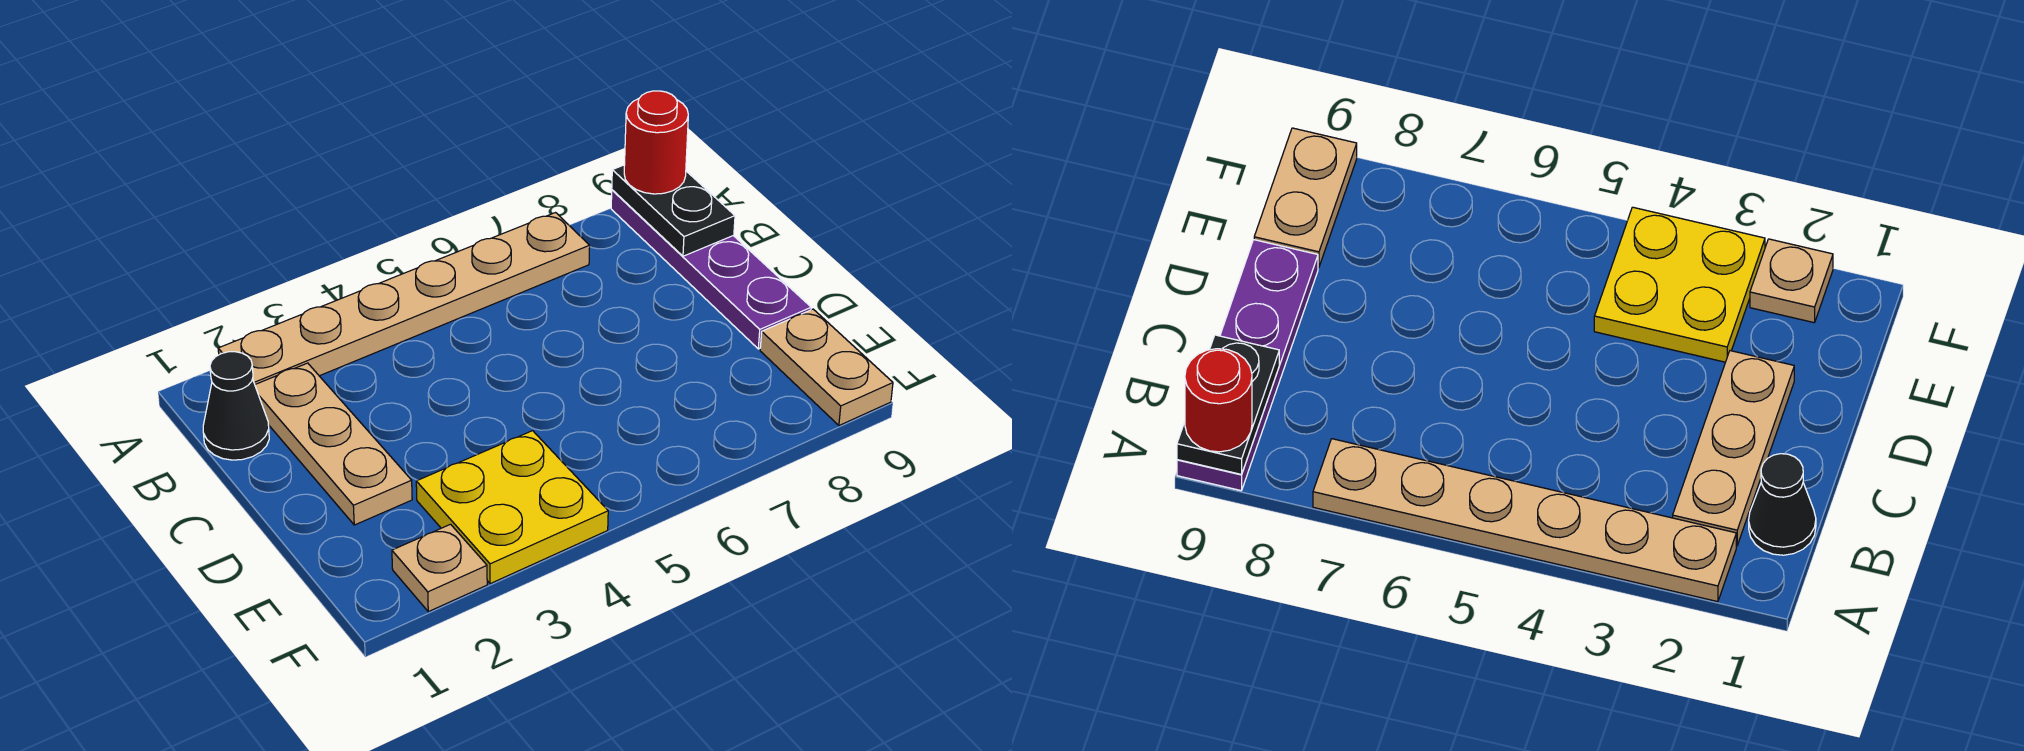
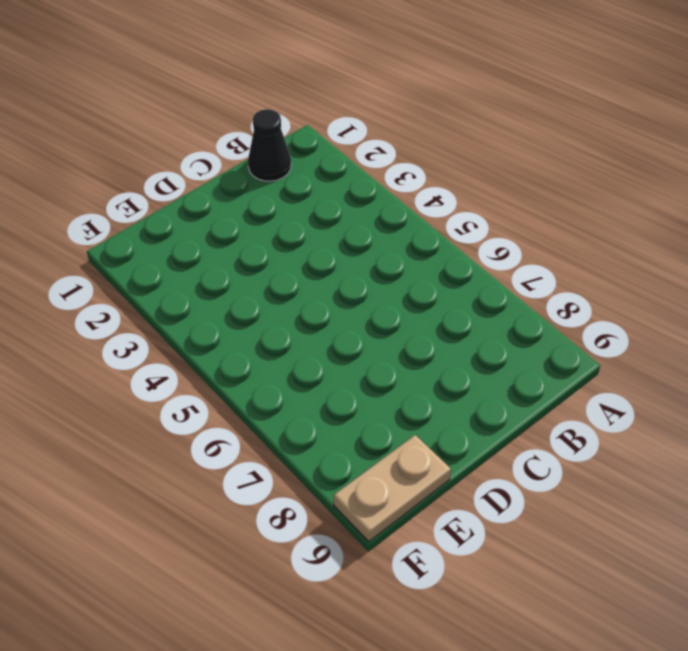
none -> tan 1x6 plate [218,213,590,384]
none -> purple 1x4 plate [611,190,811,349]

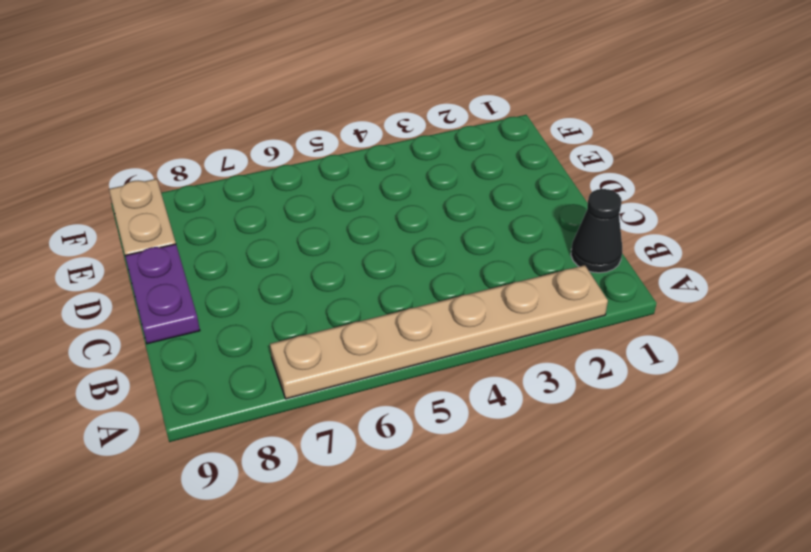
purple 1x2 plate [125,244,200,344] -> purple 1x4 plate [611,190,811,349]
none -> tan 1x3 plate [255,363,412,525]
none -> yellow 2x2 plate [416,431,608,584]

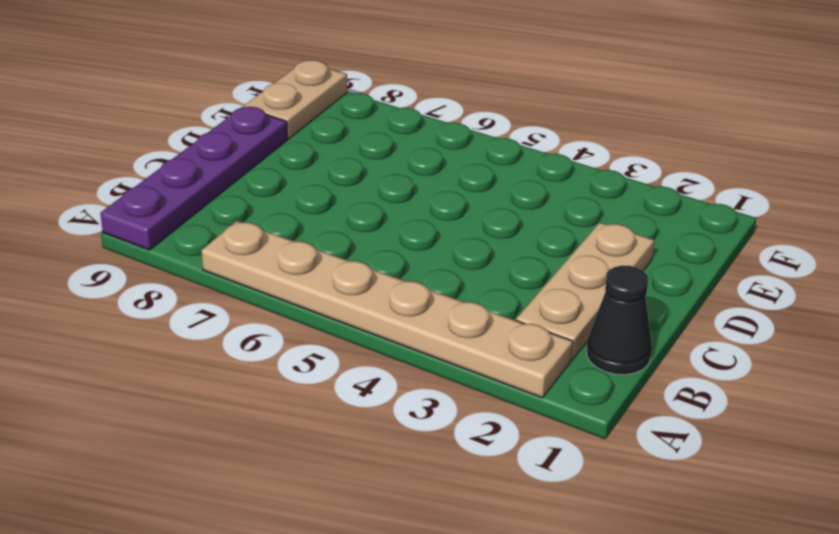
none -> yellow 2x2 plate [416,431,608,584]
none -> tan 1x1 plate [392,524,487,612]

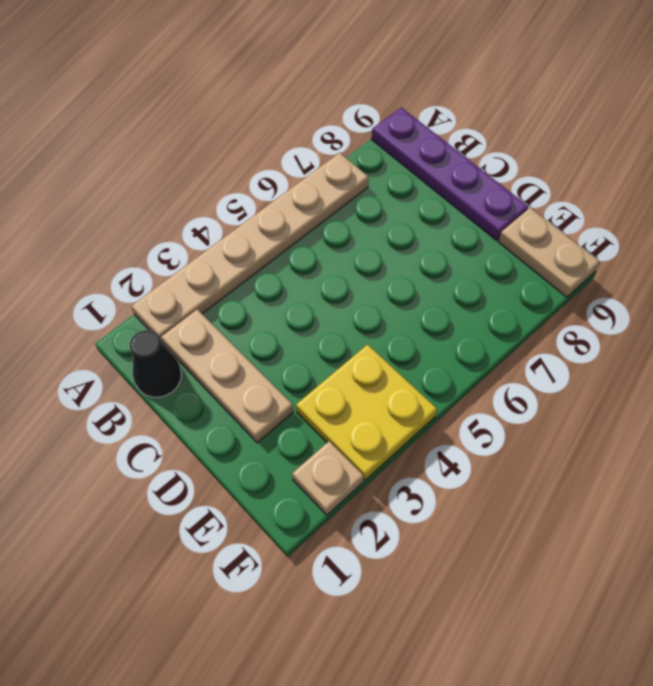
none -> black 1x2 plate [612,165,735,256]
none -> red 1x1 round brick [624,91,688,194]

